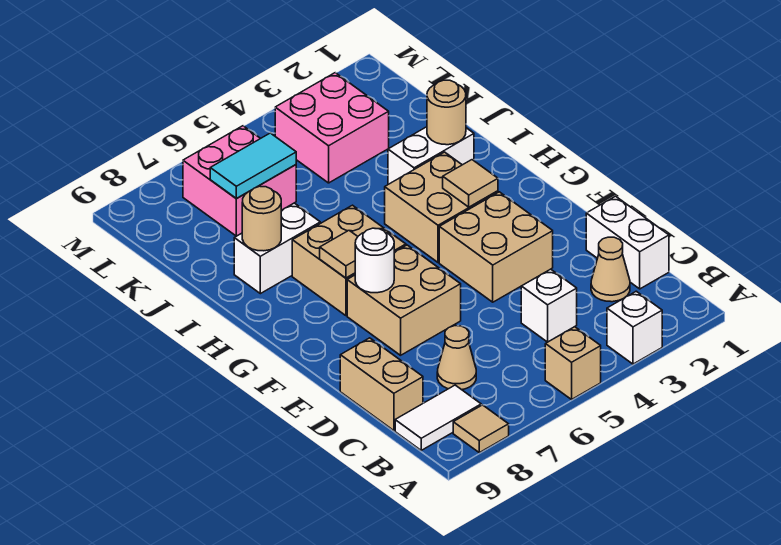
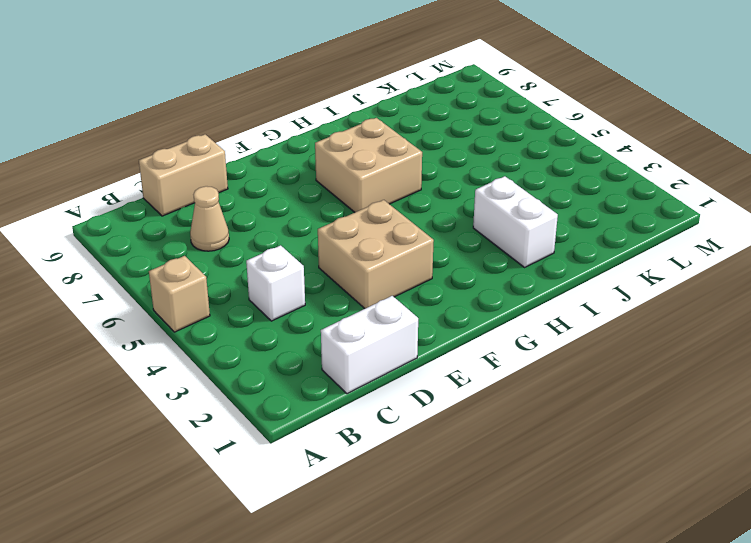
none -> white 1x1 brick [607,291,662,364]
none -> tan 1x1 tile [453,405,509,453]
none -> white 1x2 tile [395,385,481,450]

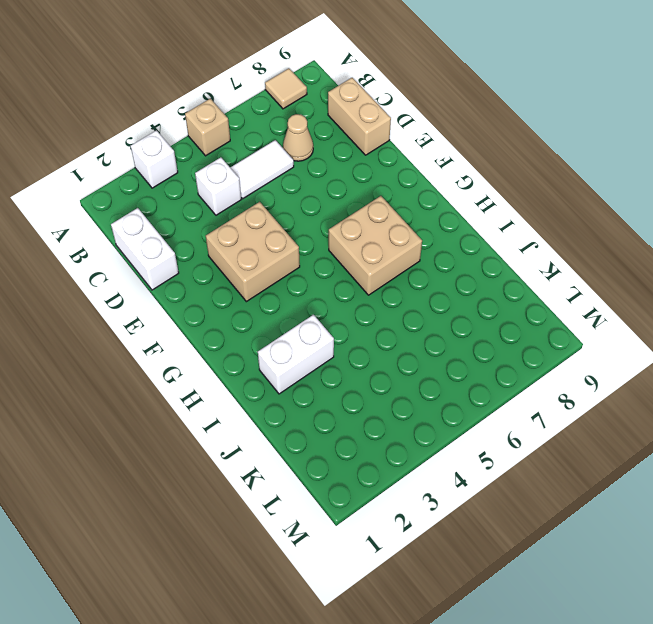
white 1x2 tile [230,140,294,199] -> white 1x2 tile moved to [395,385,481,450]
none -> tan 1x1 cone [591,237,630,302]
none -> tan 2x2 brick [347,245,461,355]
none -> tan 2x2 brick [385,152,498,262]

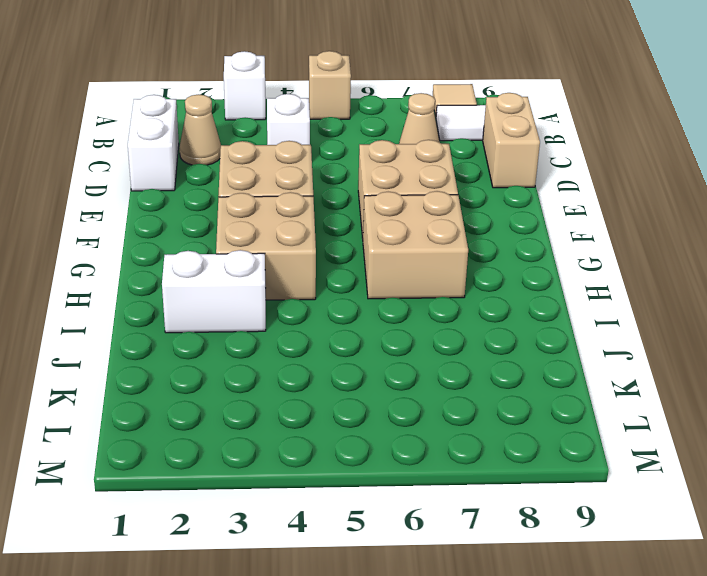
none -> white 1x2 brick [234,203,320,294]
none -> pink 2x2 brick [275,73,389,183]
none -> pink 2x2 brick [183,126,296,236]

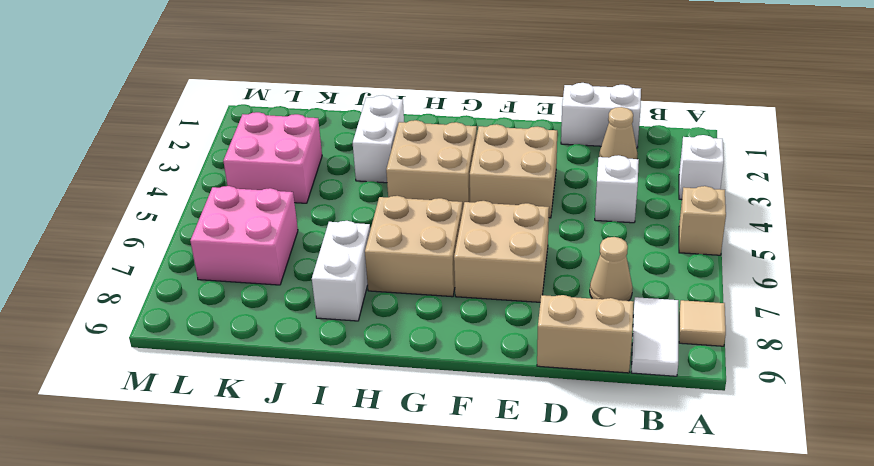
none -> white 1x1 round brick [355,228,394,293]
none -> tan 1x1 tile [443,160,498,207]
none -> tan 1x1 tile [320,231,358,278]

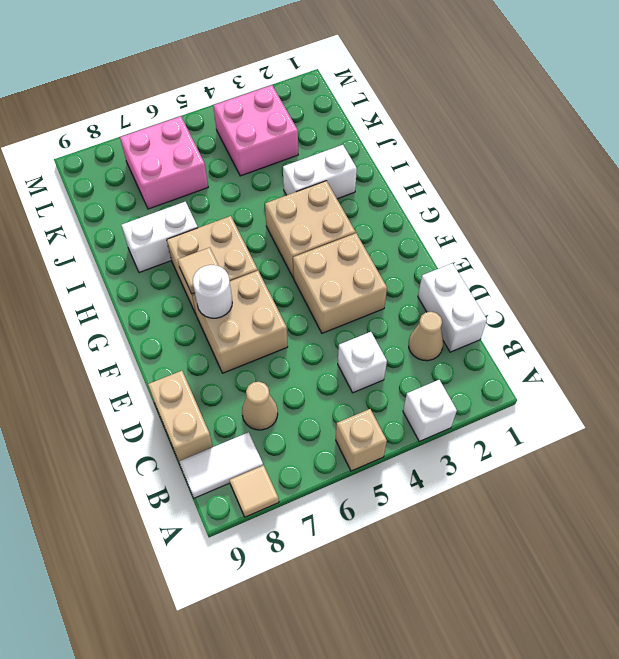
none -> tan 1x1 tile [443,160,498,207]
none -> tan 1x1 round brick [427,80,466,145]
none -> tan 1x1 round brick [242,186,281,251]

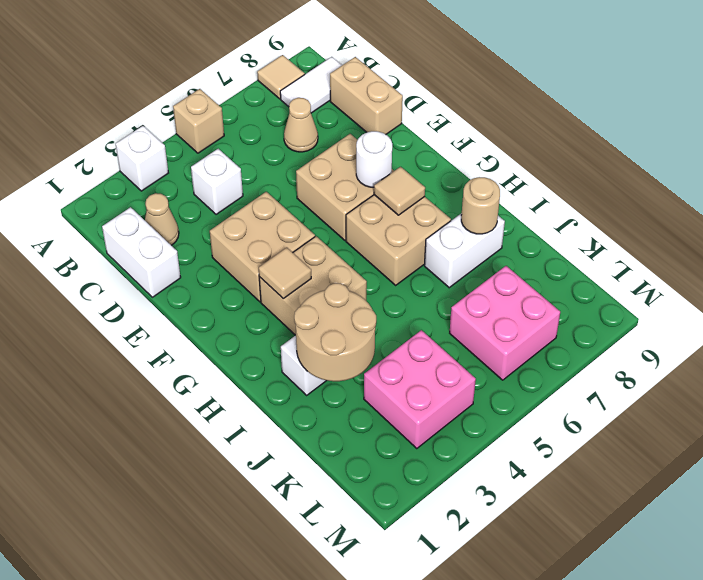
tan 2x2 round brick [294,283,376,381] -> tan 1x1 round brick [427,80,466,145]
none -> cyan 1x2 tile [210,133,296,198]

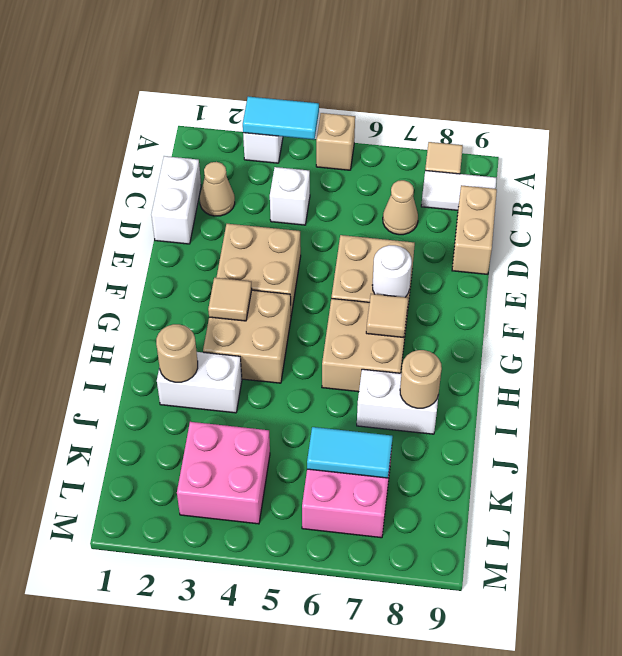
cyan 1x2 tile [243,97,319,140] -> none

